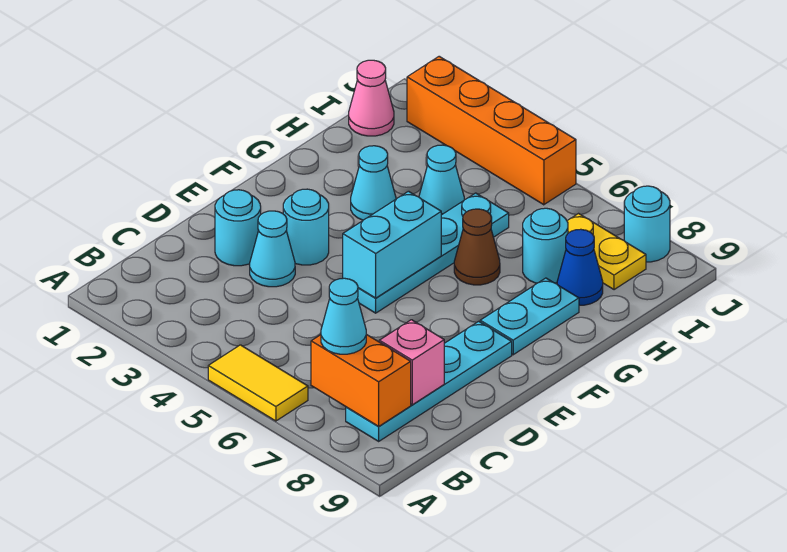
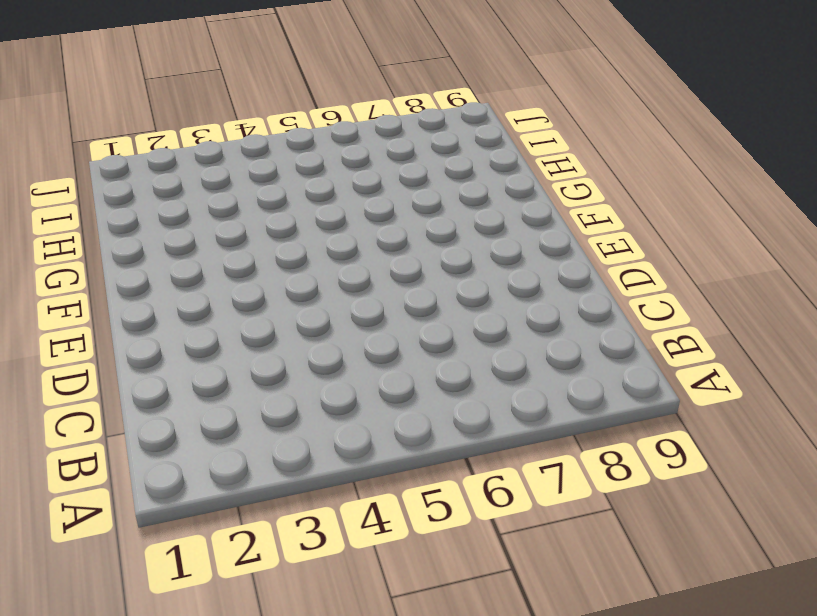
none -> yellow 1x2 tile [208,345,308,421]
none -> cyan 1x4 plate [346,321,512,441]
none -> cyan 1x1 round brick [215,190,261,266]

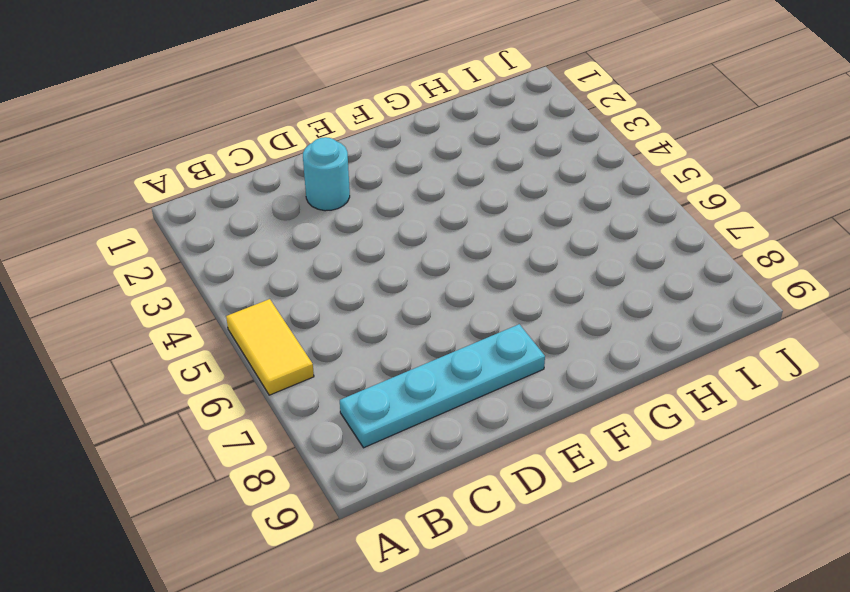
none -> cyan 1x1 cone [250,211,295,287]
none -> cyan 1x1 round brick [283,189,329,265]
none -> cyan 1x4 plate [358,193,509,313]

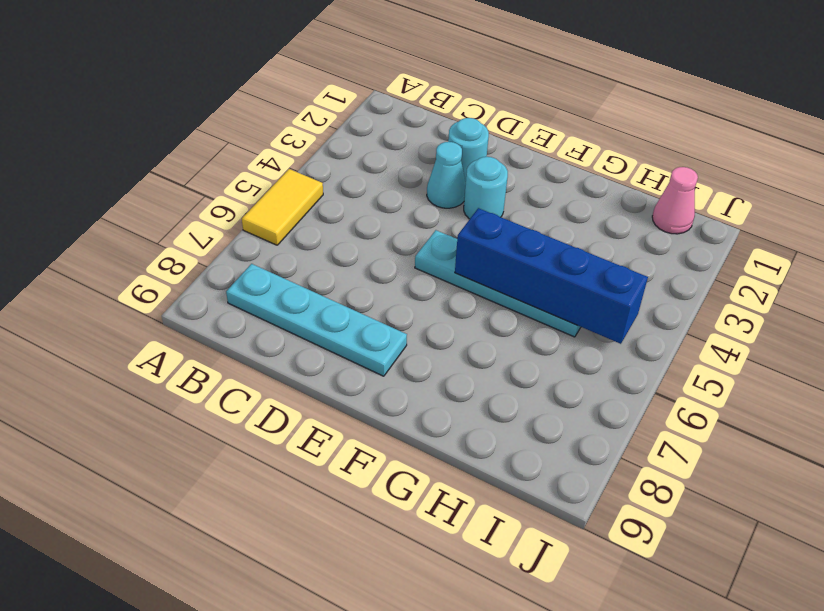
blue 1x4 brick [455,208,648,344] -> cyan 1x2 brick [343,191,441,298]
none -> cyan 1x2 plate [480,278,579,355]
none -> cyan 1x1 cone [351,146,396,220]
none -> brown 1x1 cone [454,209,500,285]

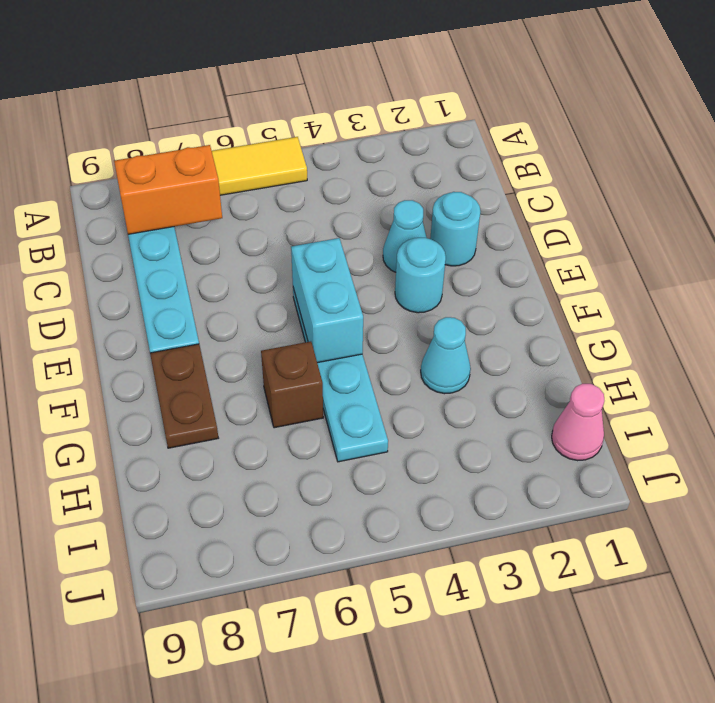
brown 1x2 plate [150,344,218,448] -> cyan 1x2 plate [480,278,579,355]
brown 1x1 brick [261,341,323,428] -> brown 1x1 cone [454,209,500,285]
none -> cyan 1x1 cone [419,145,464,215]
none -> cyan 1x1 round brick [523,208,568,283]
none -> blue 1x1 cone [557,229,603,305]

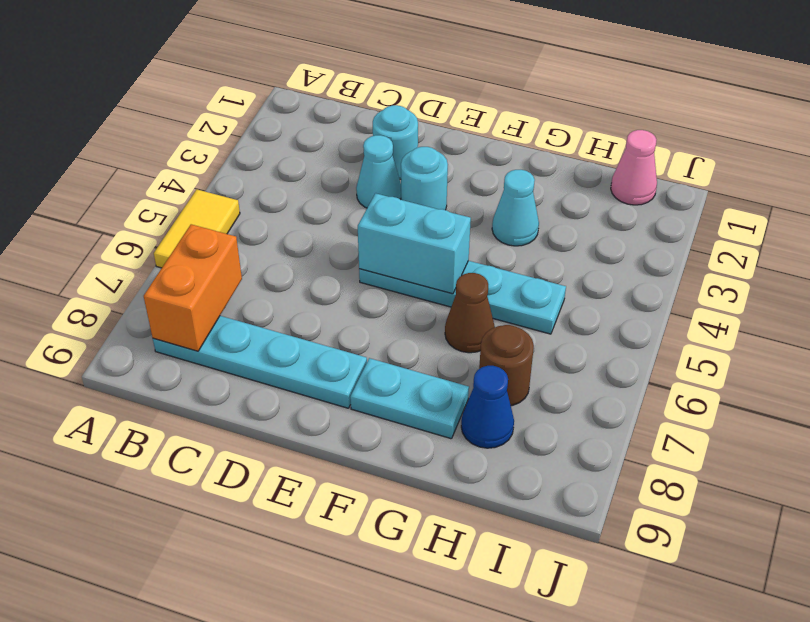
brown 1x1 round brick [479,325,534,406] -> cyan 1x1 round brick [523,208,568,283]
none -> cyan 1x1 cone [419,145,464,215]
none -> yellow 1x2 plate [567,214,646,290]
none -> orange 1x4 brick [407,56,576,205]

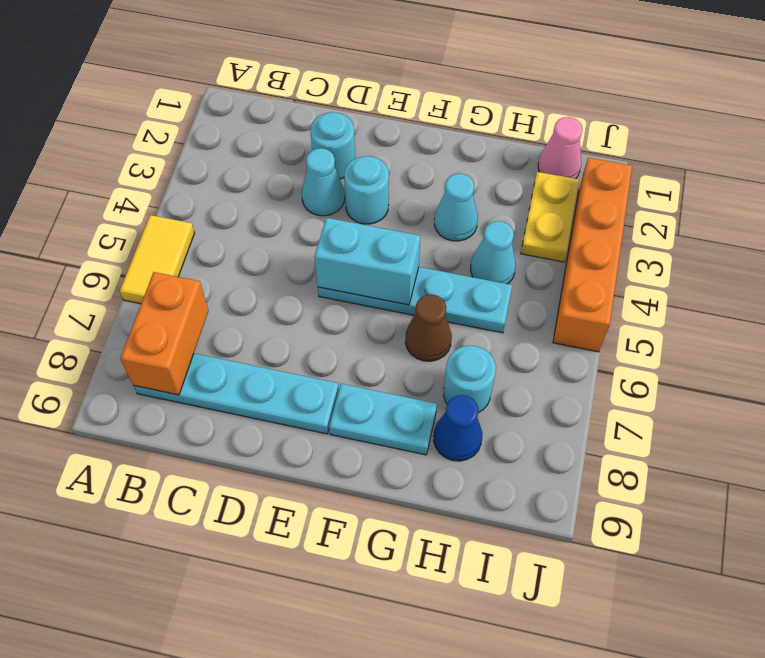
yellow 1x2 plate [521,172,579,262] -> yellow 1x2 plate moved to [567,214,646,290]
none -> cyan 1x1 round brick [624,186,670,262]
none -> pink 1x1 brick [379,320,444,405]
none -> cyan 1x1 cone [321,278,366,354]

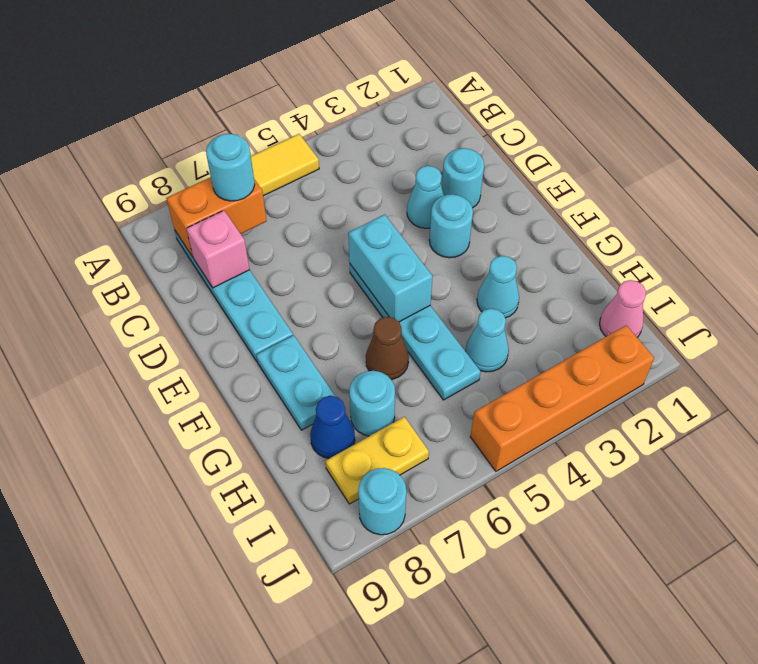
cyan 1x1 round brick [206,134,255,201] -> cyan 1x1 cone [321,278,366,354]

